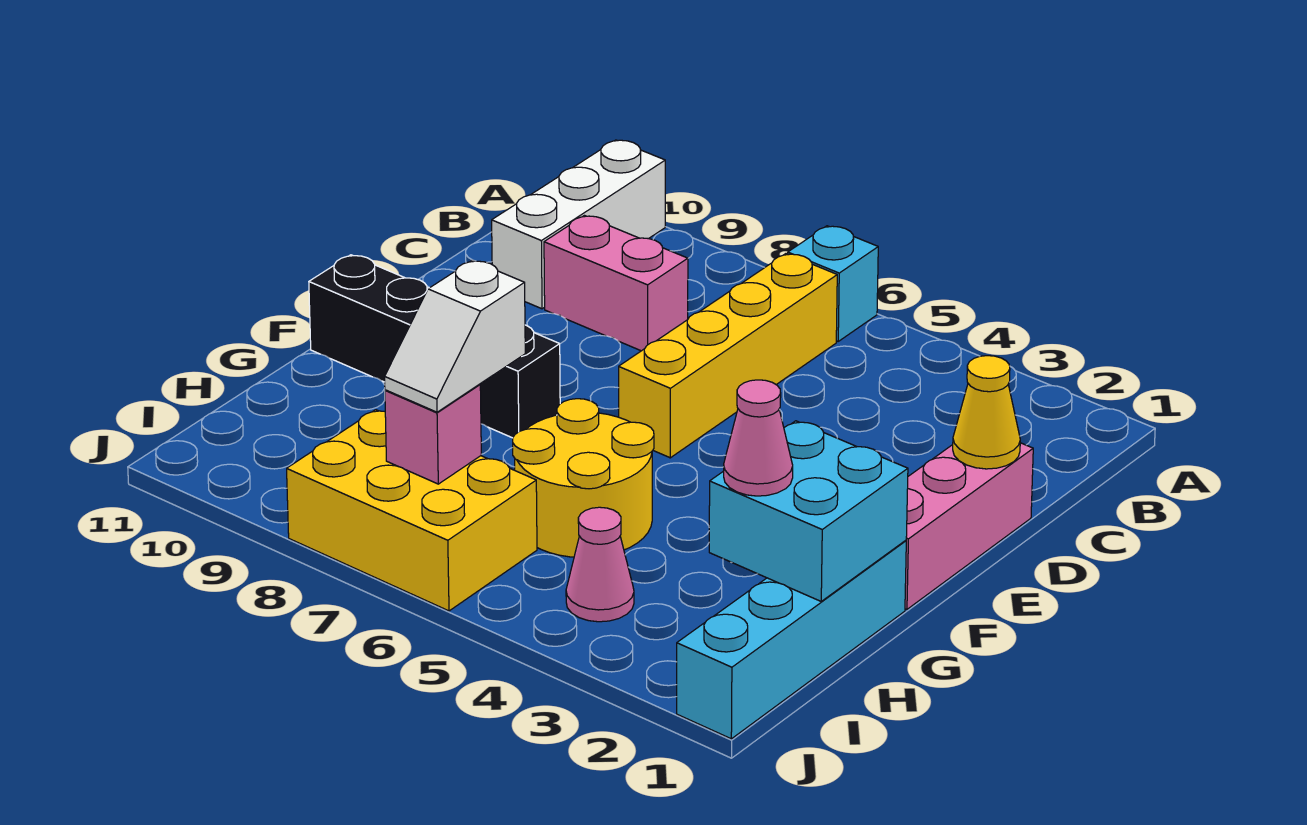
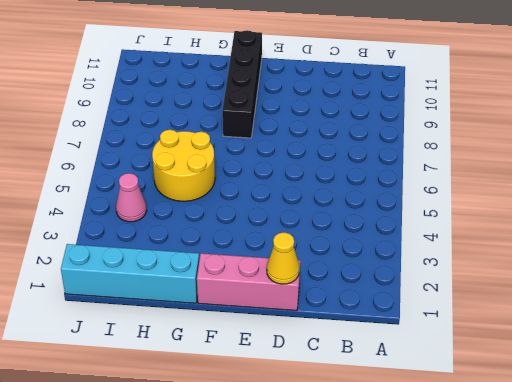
none -> cyan 1x1 brick [788,226,878,341]
none -> white 1x3 brick [492,140,665,309]
none -> yellow 1x4 brick [619,254,837,458]

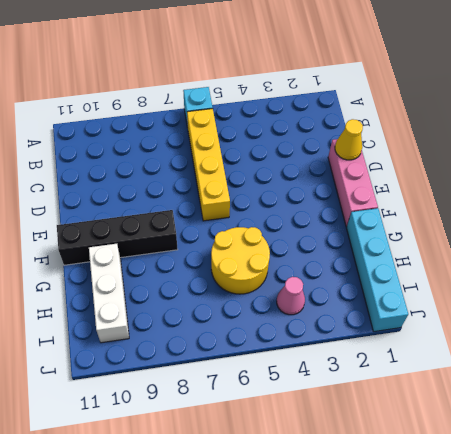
white 1x3 brick [89,244,129,343] -> white 1x3 brick moved to [492,140,665,309]
none -> pink 1x2 brick [544,216,688,351]
none -> yellow 2x3 brick [287,410,537,611]
none -> cyan 2x2 brick [709,421,908,601]

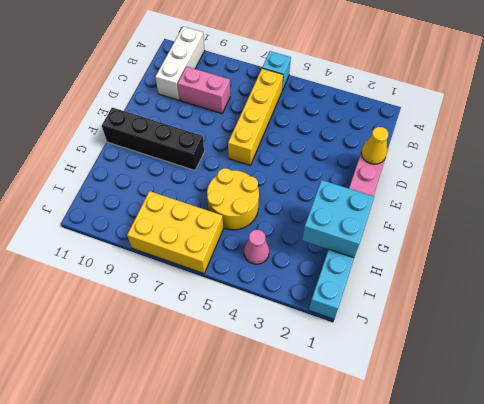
none -> pink 1x1 brick [385,384,481,484]
none -> pink 1x1 cone [724,380,793,496]
none -> white 1x2 slope [385,260,525,412]

